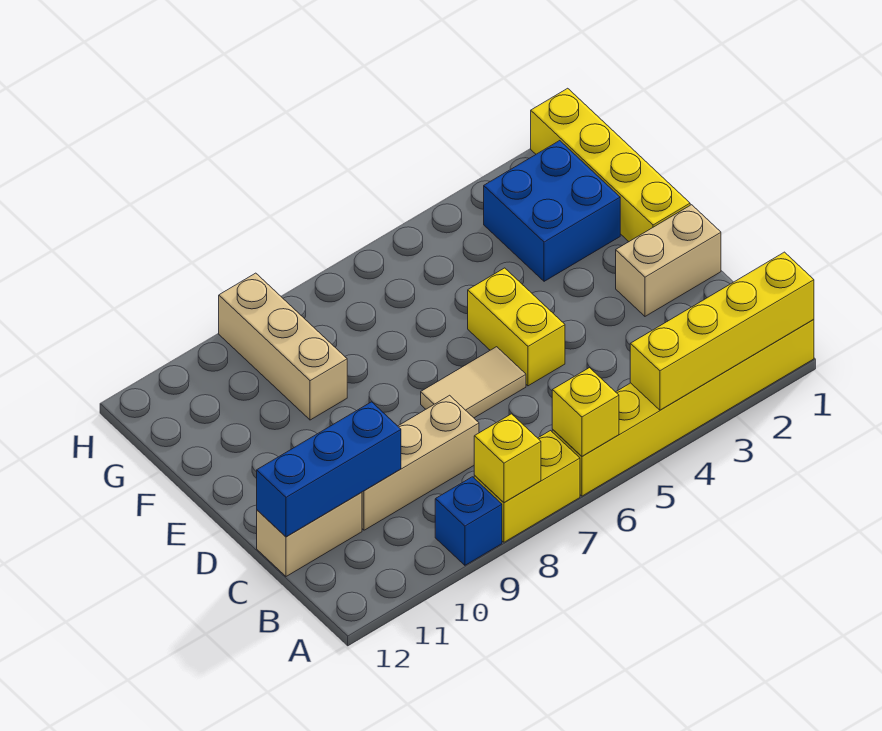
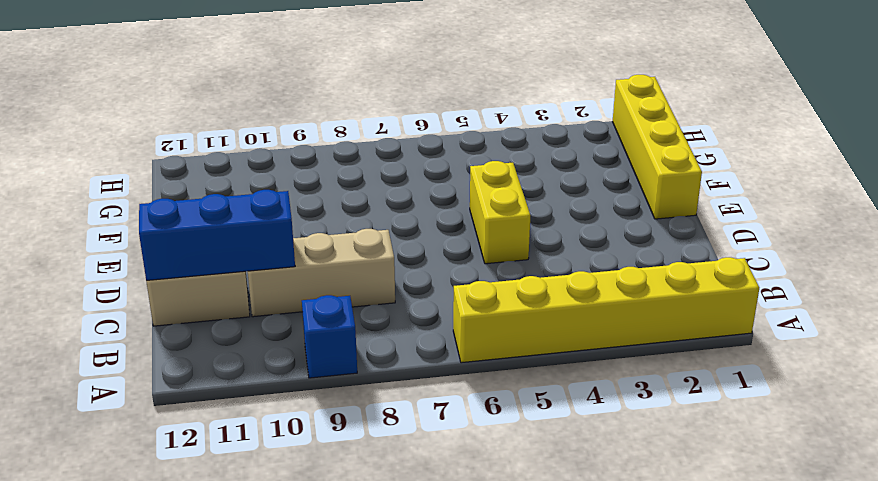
none -> yellow 1x2 brick [474,431,580,542]
none -> tan 1x2 brick [616,205,721,316]
none -> tan 1x2 tile [421,347,526,418]

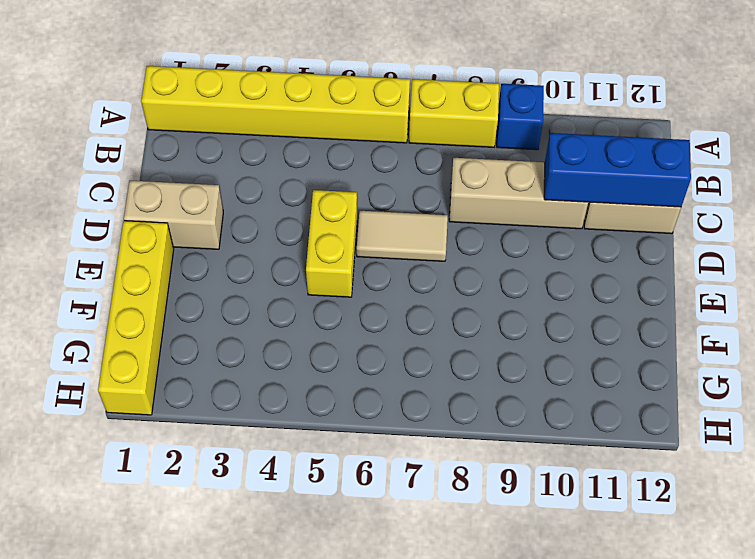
none -> blue 2x2 brick [484,141,620,281]
none -> tan 1x3 brick [219,273,347,420]
none -> yellow 1x4 brick [630,252,814,410]

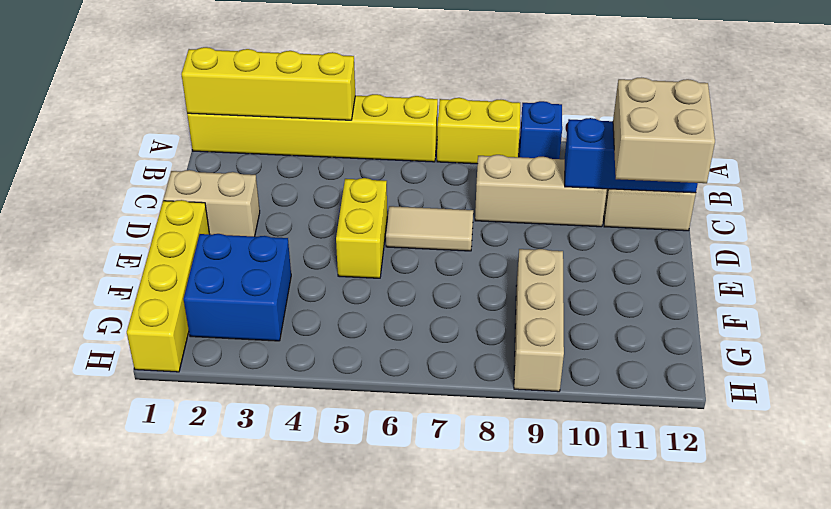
tan 2x2 brick [613,78,715,183] -> none
none -> yellow 1x1 brick [552,368,619,456]
none -> yellow 1x1 brick [474,414,541,502]

